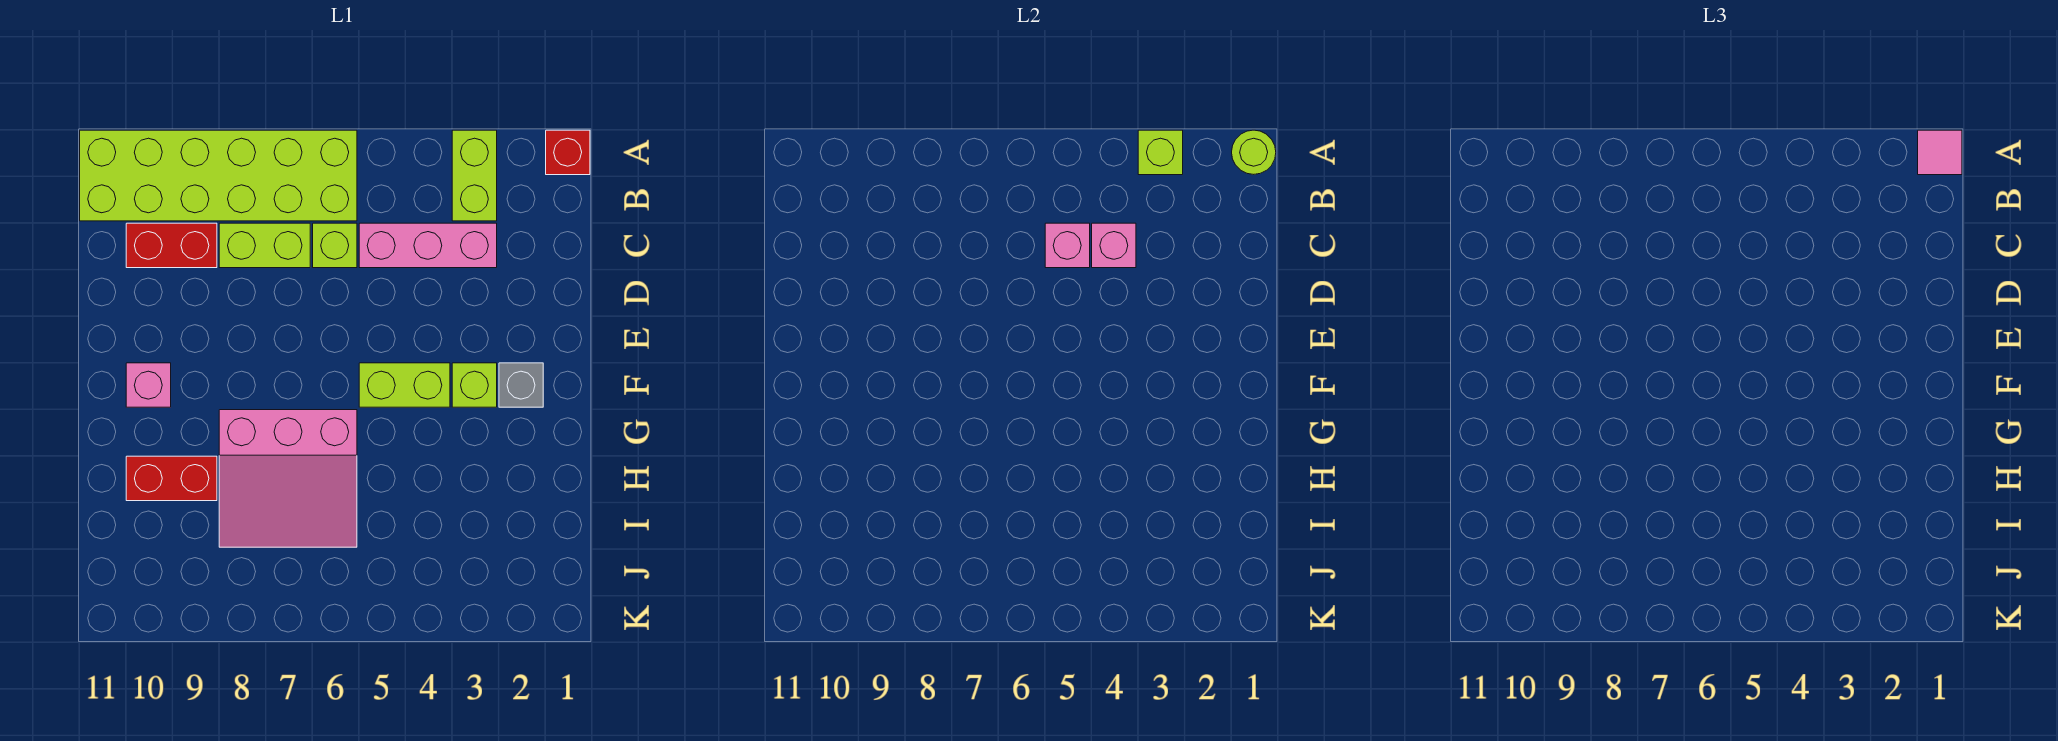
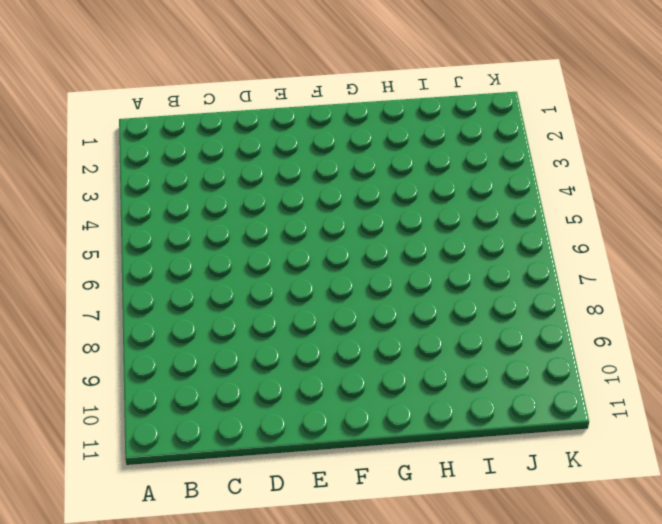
none -> red 1x1 brick [546,130,590,175]
none -> lime 1x2 brick [452,130,497,221]
none -> lime 2x6 brick [80,130,357,221]

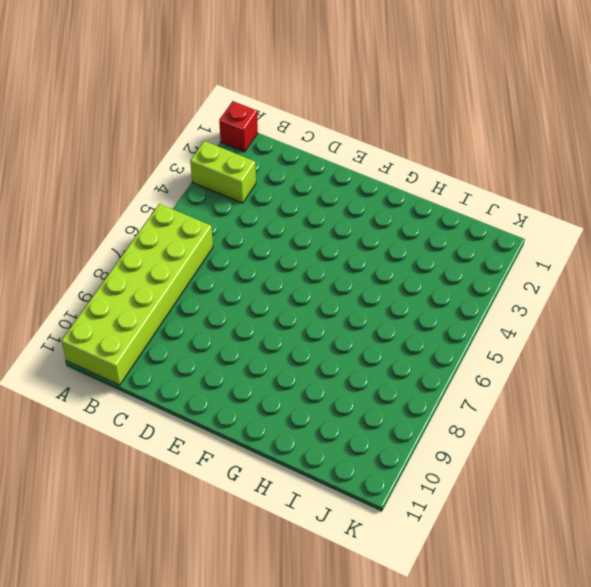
none -> pink 1x3 brick [359,223,497,268]
none -> lime 1x1 brick [313,223,357,268]
none -> lime 1x2 brick [219,223,310,268]

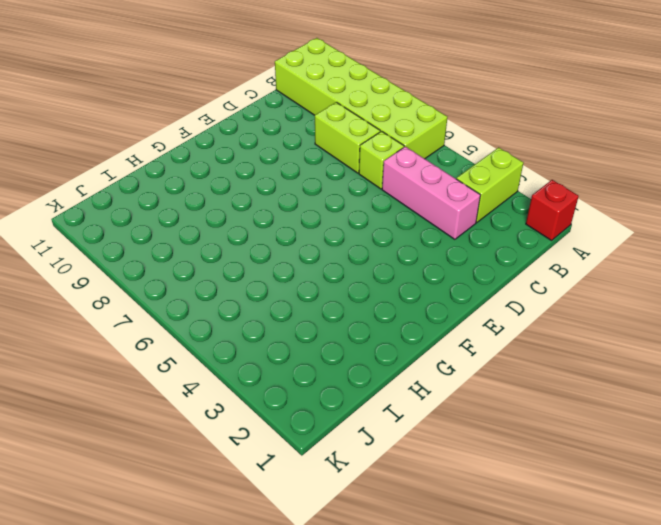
none -> red 1x2 brick [126,223,217,268]
none -> grey 1x1 brick [499,363,543,407]
none -> lime 1x1 brick [452,363,497,407]

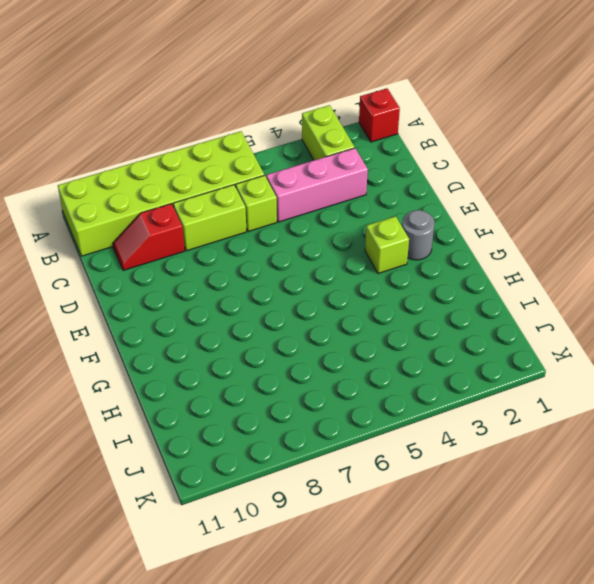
red 1x2 slope [113,204,185,270] -> red 1x2 brick [126,223,217,268]
grey 1x1 round brick [402,210,434,260] -> grey 1x1 brick [499,363,543,407]
none -> lime 1x2 brick [359,363,450,407]
none -> pink 1x1 brick [126,363,171,407]
none -> pink 3x3 slope [219,410,357,547]

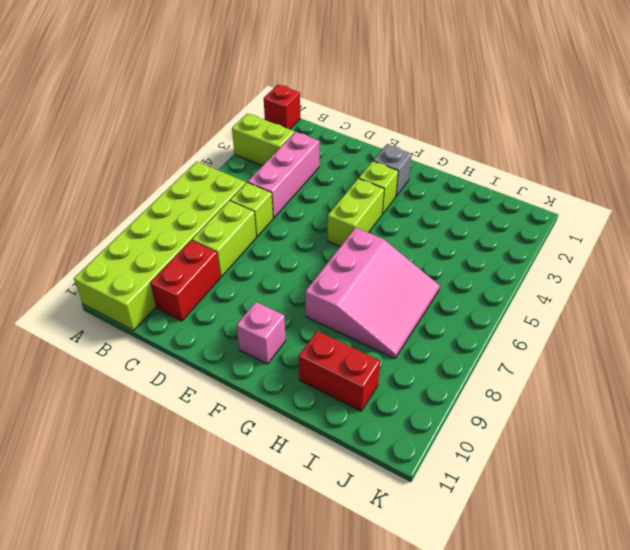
red 1x2 brick [299,331,380,411] -> red 1x2 brick turned to [126,456,217,501]
none -> lime 1x1 round brick [1232,130,1276,174]
none -> lime 1x1 brick [1138,130,1183,175]
none -> pink 1x1 brick [1092,223,1136,268]

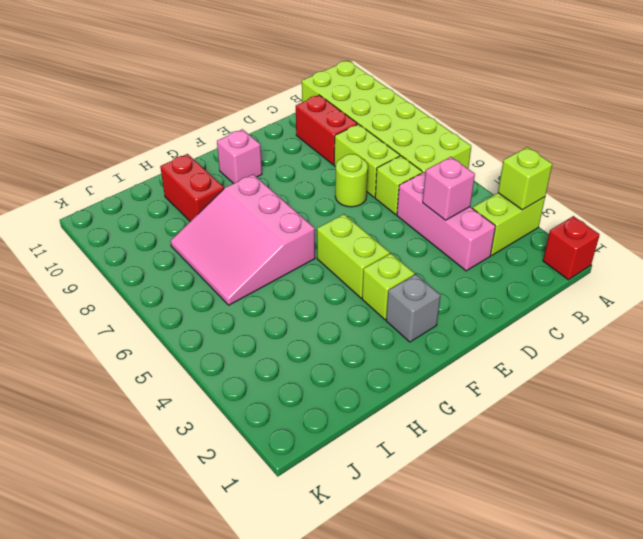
lime 1x1 round brick [335,154,368,207] -> lime 1x1 round brick moved to [1232,130,1276,174]
none -> pink 1x1 brick [1045,223,1090,268]
none -> pink 1x1 tile [1918,130,1962,175]

